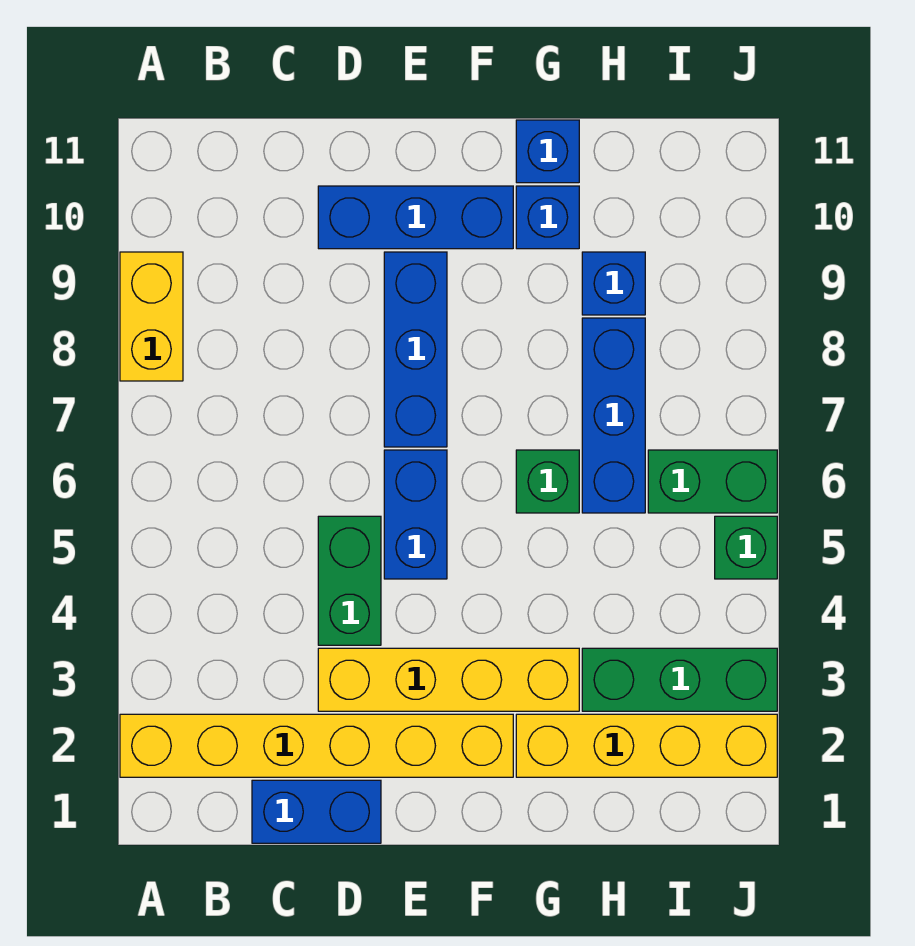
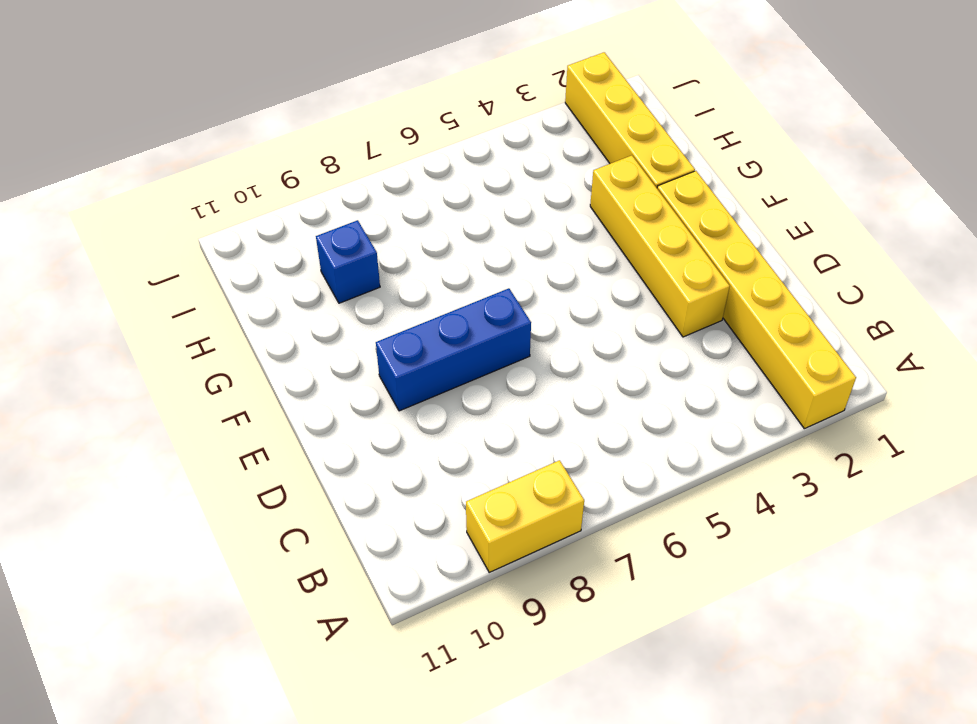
none -> blue 1x2 brick [252,780,381,843]
none -> green 1x2 brick [318,516,381,645]
none -> blue 1x3 brick [318,186,513,249]

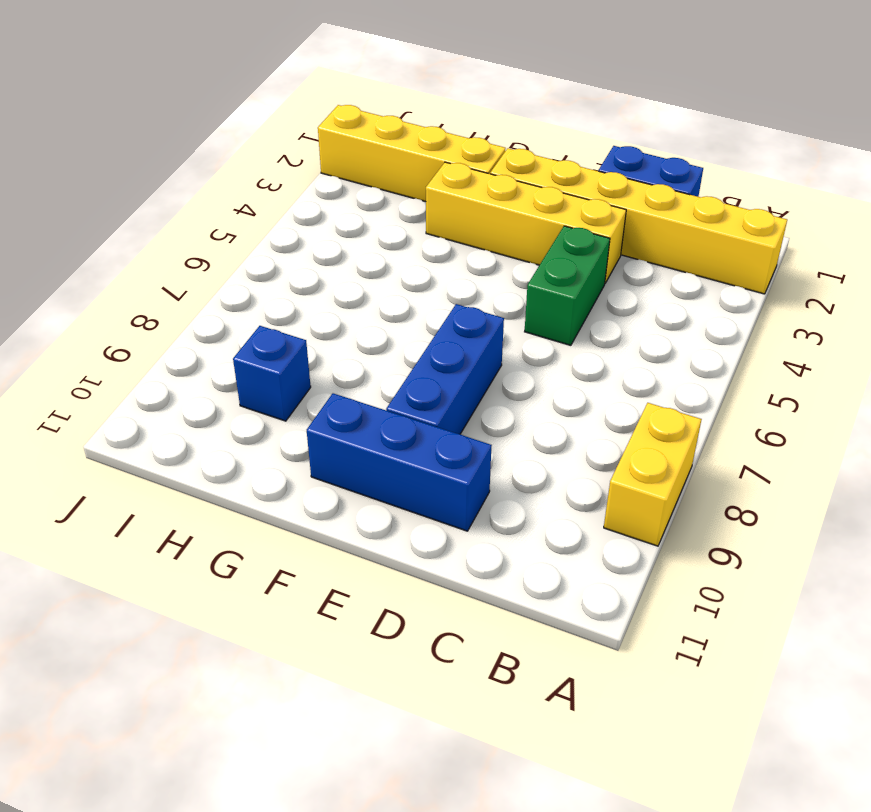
none -> blue 1x2 brick [384,450,447,579]
none -> green 1x1 brick [516,450,579,513]
none -> blue 1x1 brick [516,186,579,249]

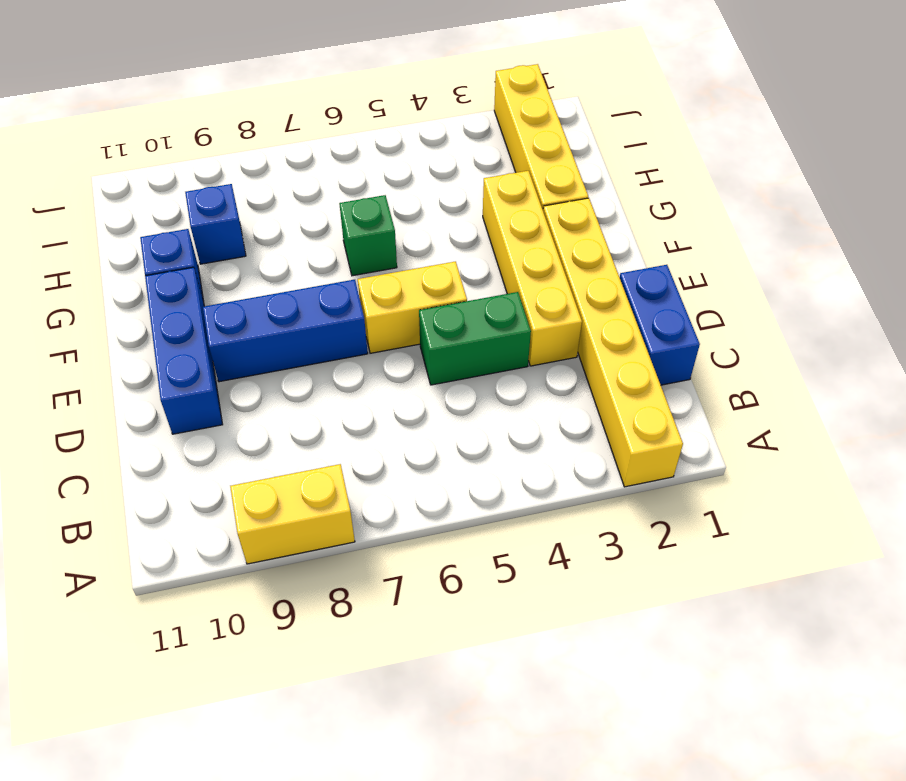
yellow 1x2 brick [358,261,467,353] -> blue 1x2 brick [384,450,447,579]
none -> blue 1x1 brick [516,120,579,183]
none -> green 1x3 brick [582,648,777,711]
none -> blue 1x3 brick [582,318,645,513]

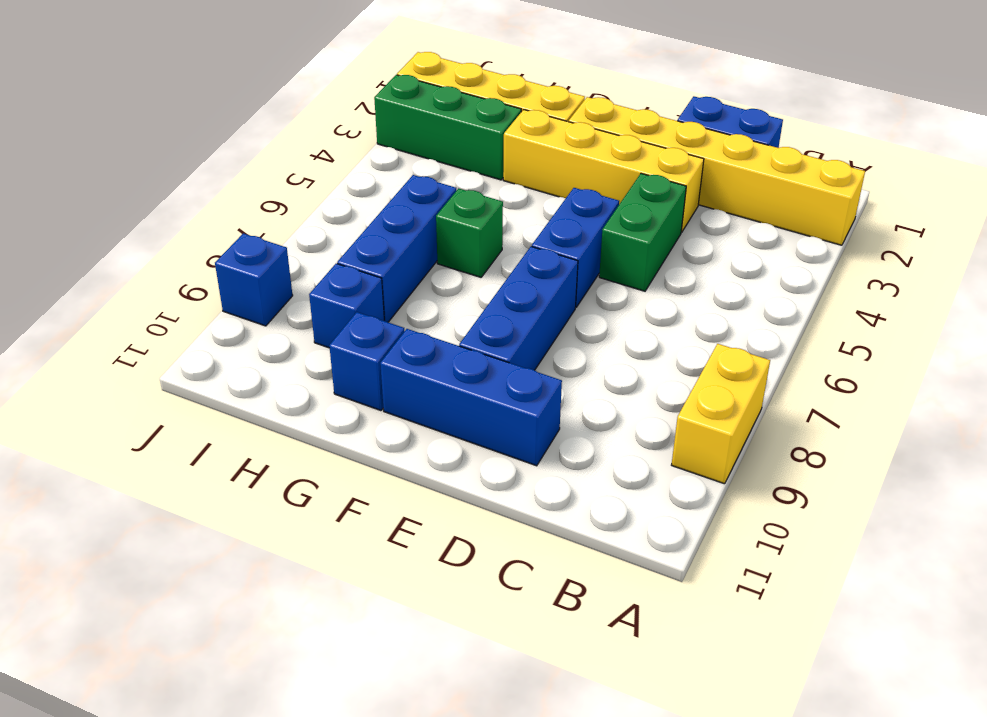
blue 1x1 brick [215,233,293,326] -> blue 1x1 brick moved to [516,120,579,183]
none -> green 1x2 brick [648,450,777,513]
none -> green 1x1 brick [715,516,777,579]

